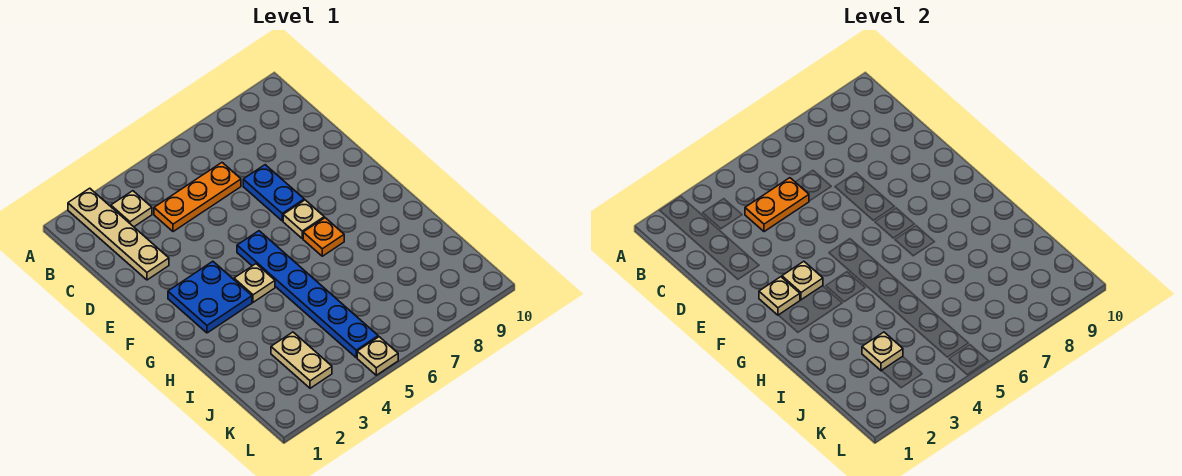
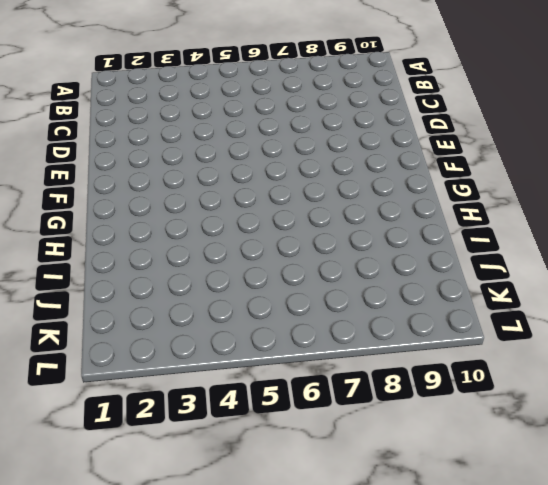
none -> tan 1x4 plate [68,188,169,280]
none -> tan 1x1 plate [111,191,152,227]
none -> orange 1x3 plate [154,163,241,232]

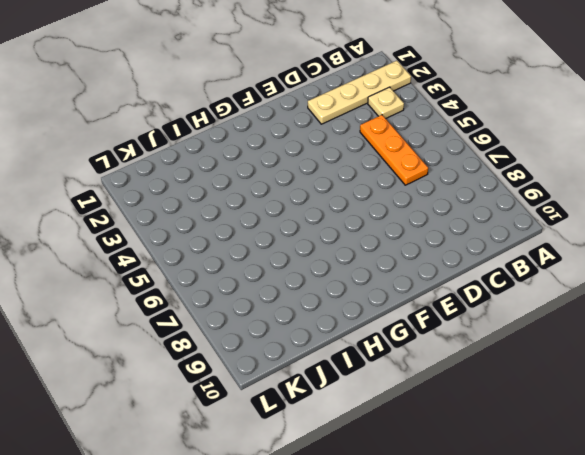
none -> blue 1x2 plate [243,165,304,221]
none -> blue 2x2 plate [168,261,252,333]
none -> blue 1x6 plate [237,231,378,357]

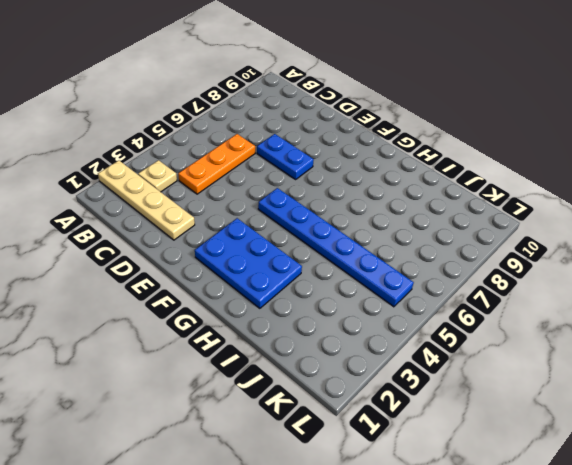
blue 2x3 plate [195,218,302,308] -> blue 2x2 plate [168,261,252,333]
none -> tan 1x1 plate [283,200,324,238]
none -> tan 1x1 plate [234,264,275,302]
none -> orange 1x1 plate [303,218,344,256]

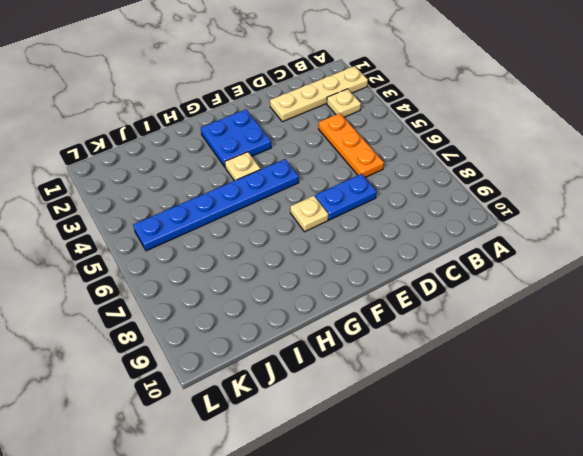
none -> orange 1x1 plate [303,218,344,256]
none -> tan 1x2 plate [271,332,332,388]
none -> tan 1x1 plate [357,337,398,375]

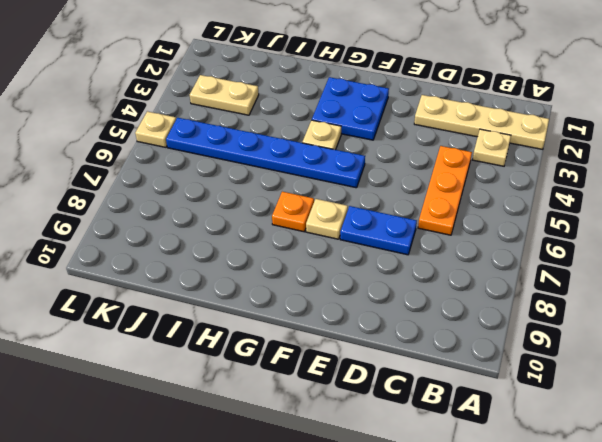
none -> orange 1x2 plate [745,178,809,232]
none -> tan 1x1 plate [759,277,800,315]
none -> tan 1x1 plate [782,261,823,300]

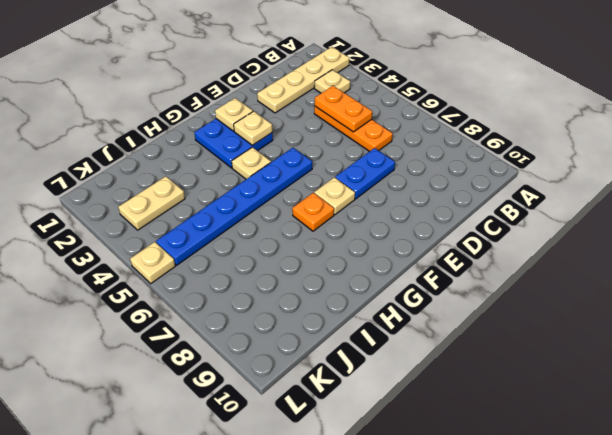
none -> tan 1x1 plate [862,332,903,371]

